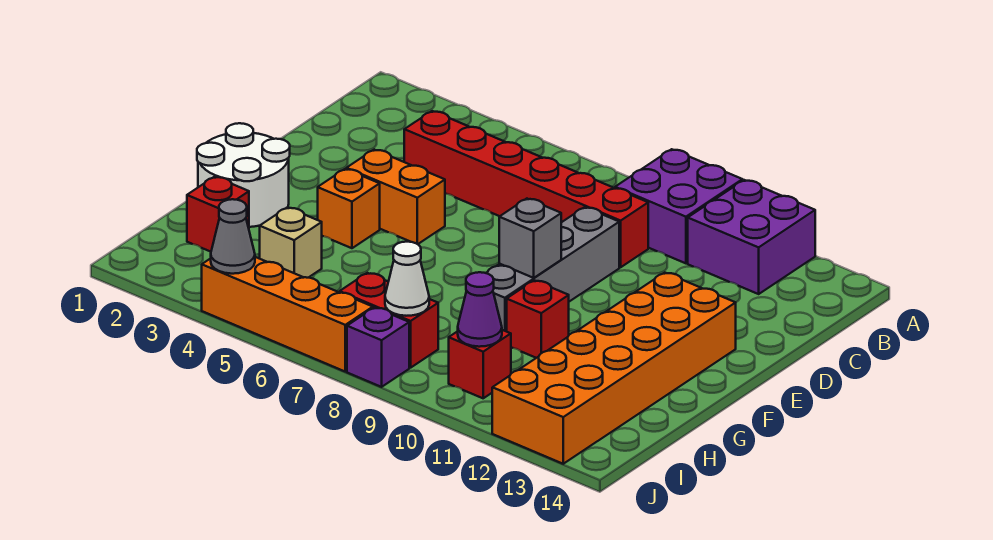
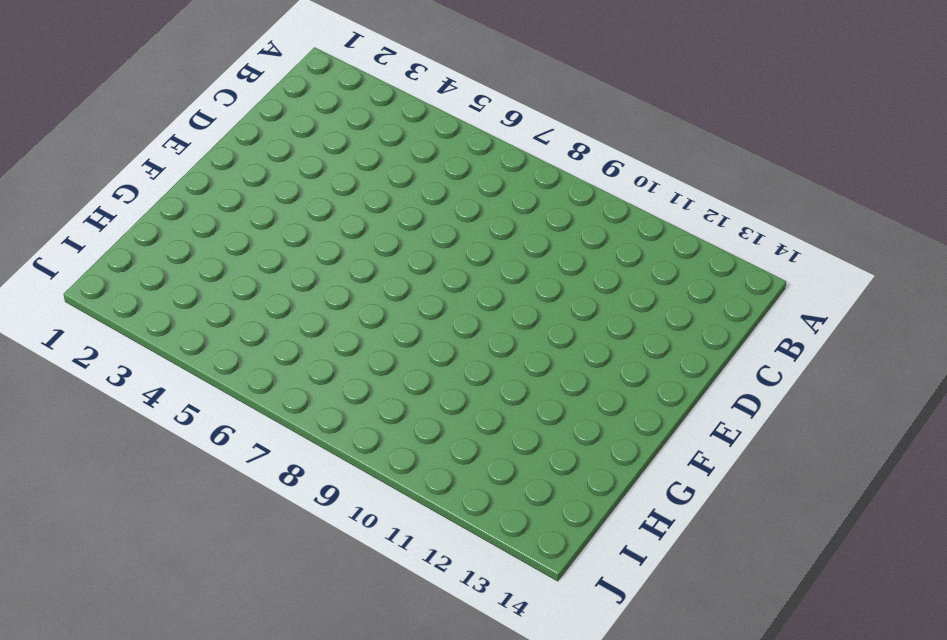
none -> purple 2x2 brick [615,149,743,263]
none -> purple 2x2 brick [688,180,815,294]
none -> red 1x6 brick [404,111,648,267]

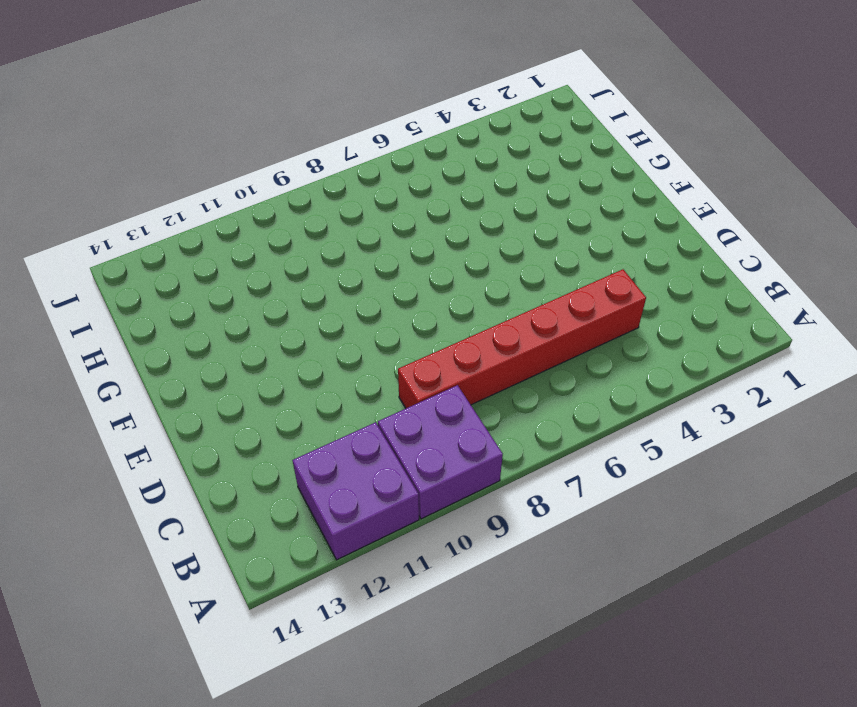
none -> grey 1x4 brick [486,207,619,331]
none -> orange 1x2 brick [347,150,445,244]
none -> orange 2x6 brick [492,273,736,464]

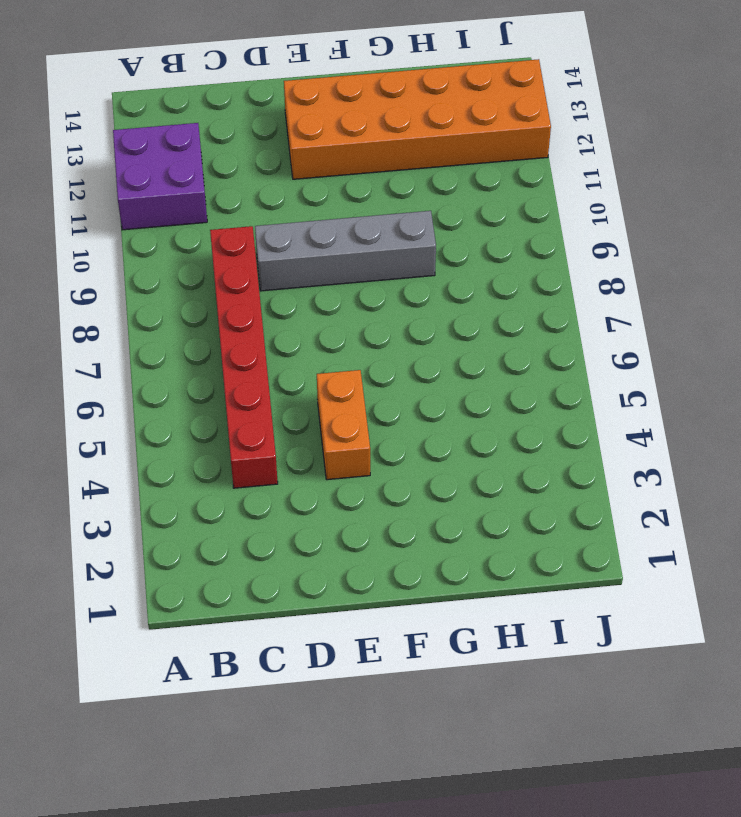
none -> purple 2x2 brick [615,149,743,263]
none -> white 2x2 round brick [197,123,290,227]
none -> orange 1x1 brick [318,169,380,248]

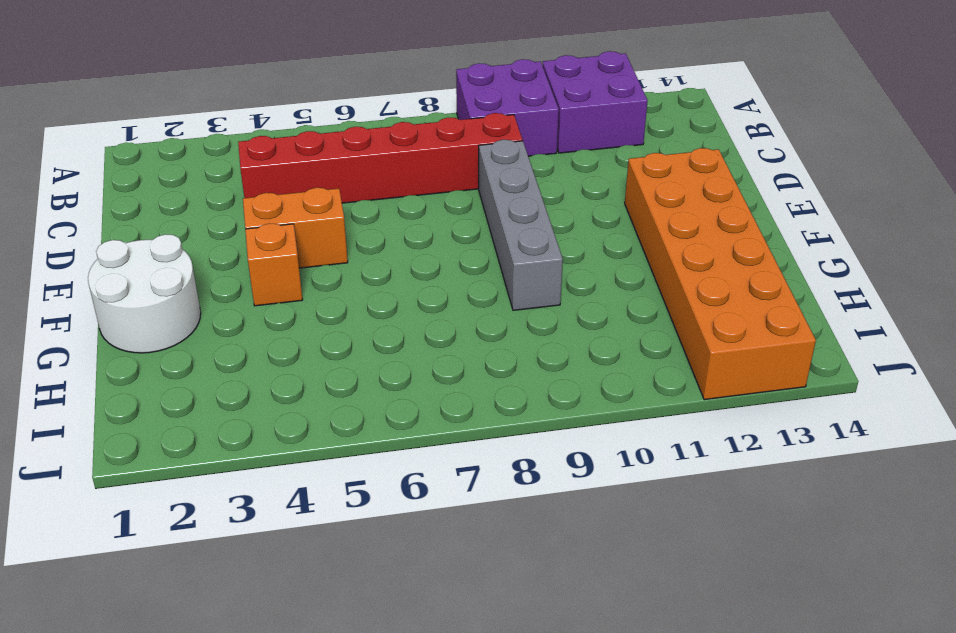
none -> red 1x1 brick [507,280,569,358]
none -> red 1x1 brick [187,177,249,252]
none -> tan 1x1 brick [260,207,322,278]

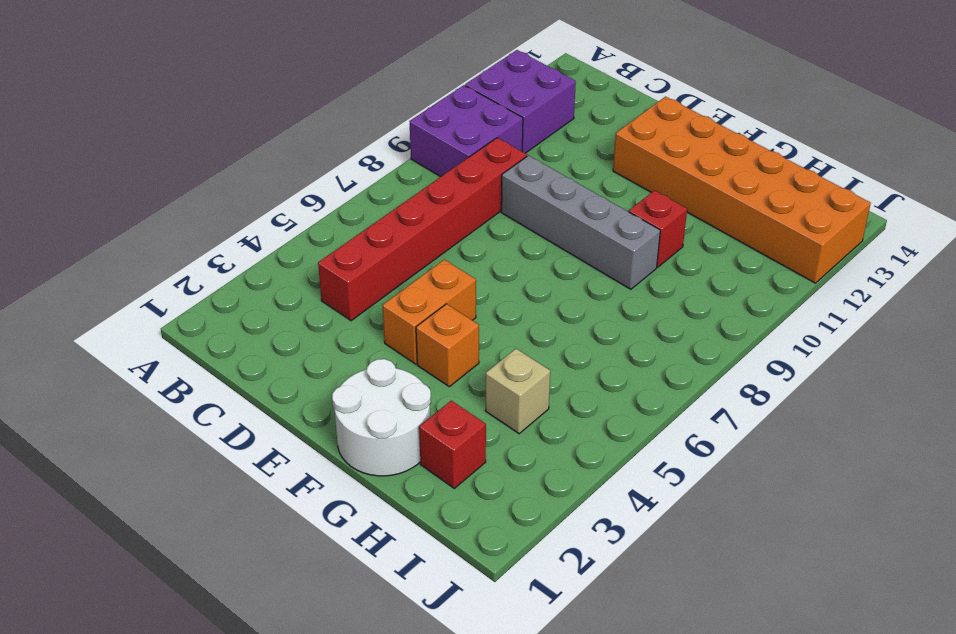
none -> red 1x2 brick [340,273,438,368]
none -> red 1x1 brick [449,330,511,398]
none -> orange 1x4 brick [202,257,373,371]

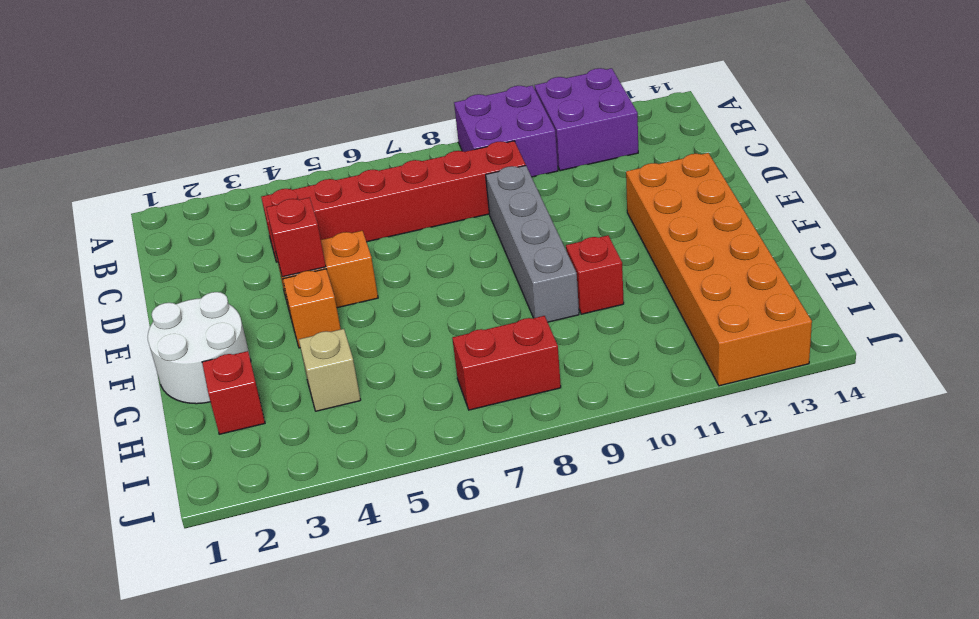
red 1x1 brick [266,197,326,277] -> red 1x1 brick moved to [449,330,511,398]
none -> orange 1x4 brick [202,257,373,371]
none -> purple 1x1 brick [347,307,409,387]
none -> grey 1x1 brick [499,199,561,278]

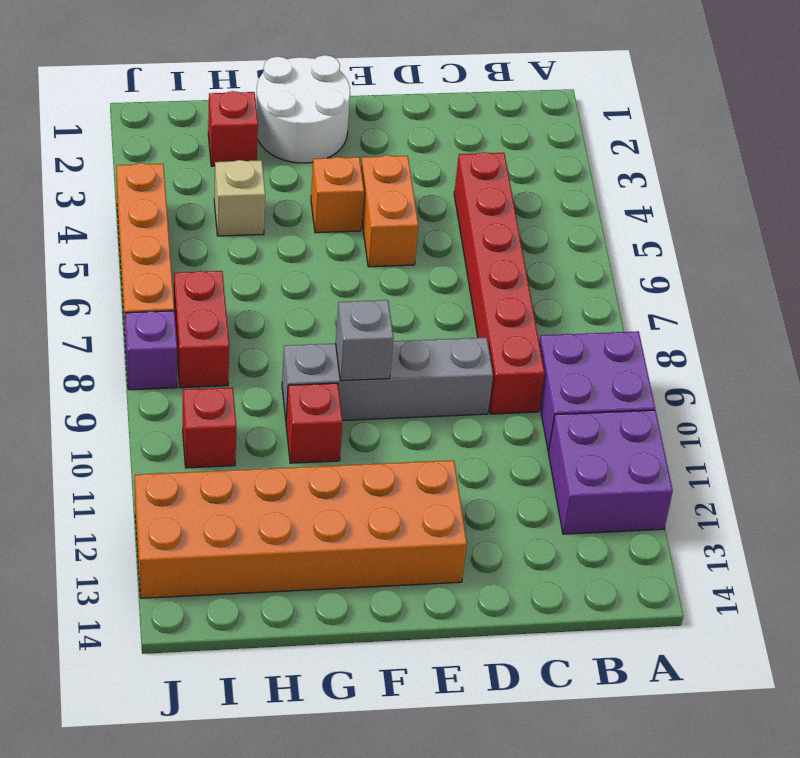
none -> white 1x1 cone [385,242,429,316]
none -> purple 1x1 cone [458,272,502,347]
none -> grey 1x1 cone [211,199,255,274]

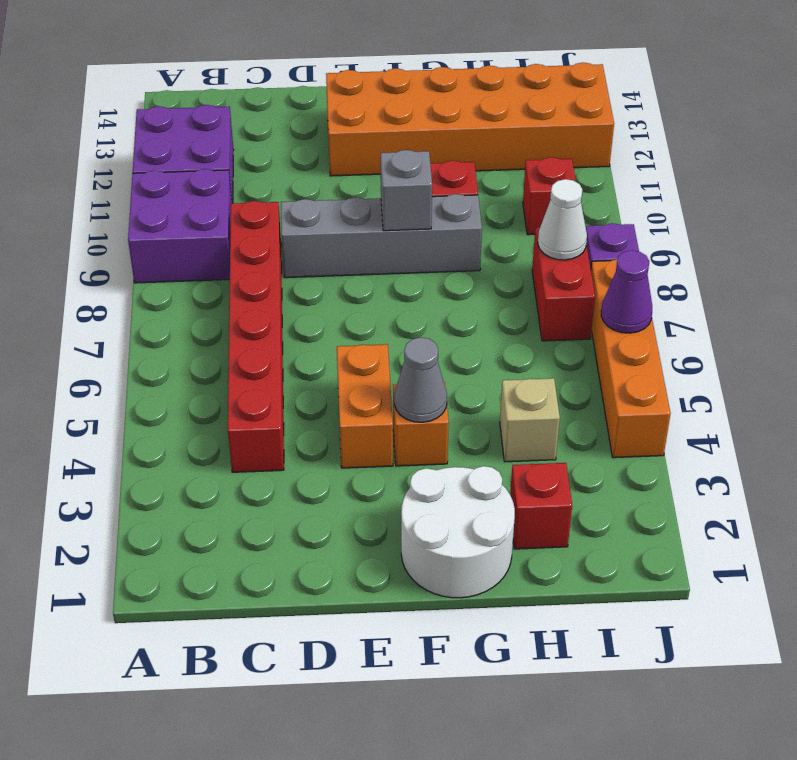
grey 1x1 cone [394,337,447,422] -> grey 1x1 cone moved to [211,199,255,274]
purple 1x1 cone [601,250,652,333] -> purple 1x1 cone moved to [458,272,502,347]

